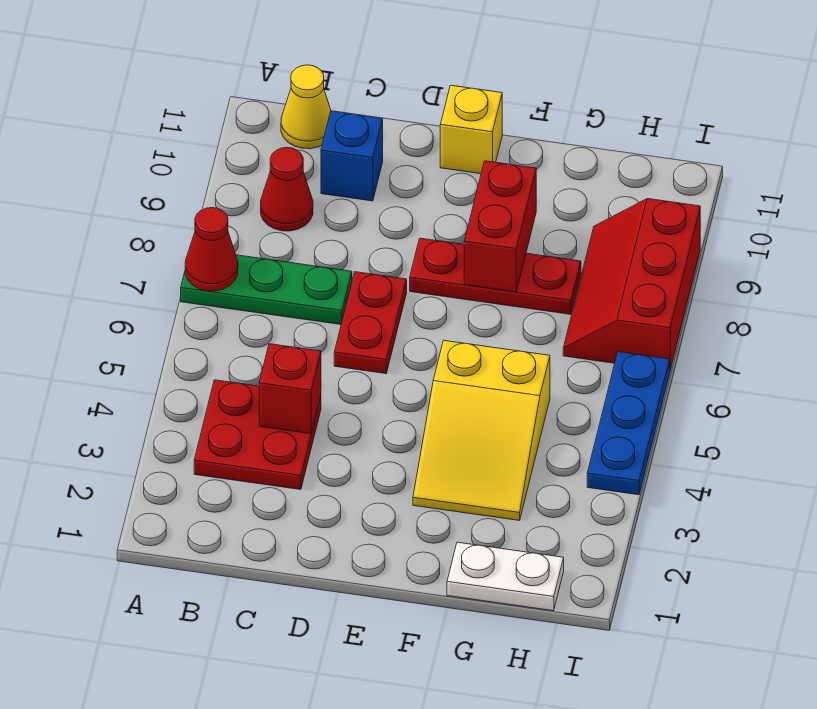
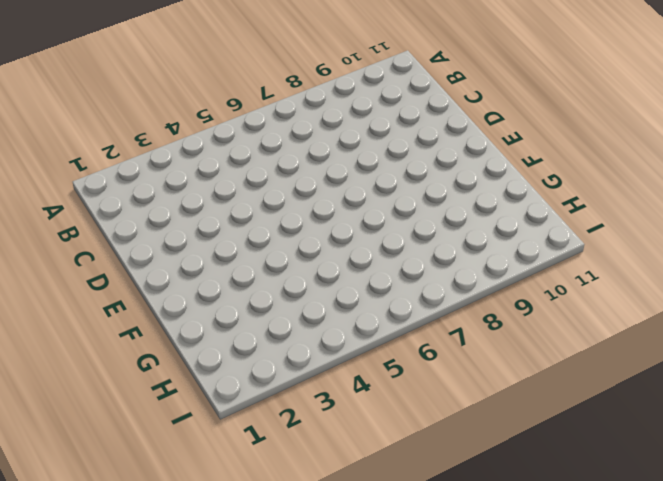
none -> green 1x3 plate [181,255,352,324]
none -> red 2x2 plate [194,380,321,490]
none -> red 1x1 cone [261,148,313,231]

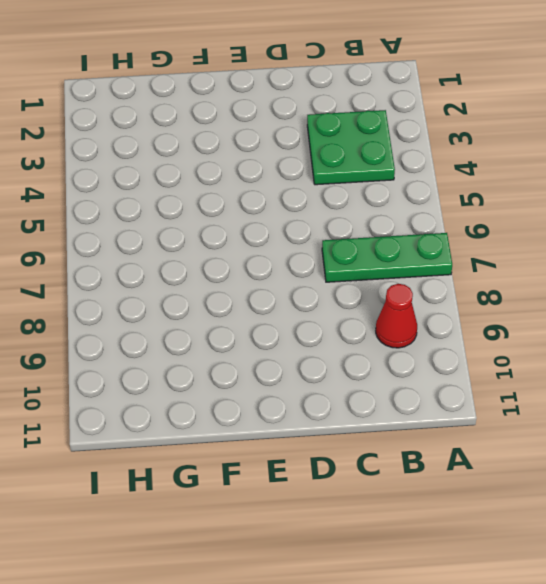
green 2x2 plate [307,110,395,185] -> red 2x2 plate [194,380,321,490]
none -> yellow 1x1 cone [281,65,331,149]
none -> blue 1x1 brick [321,111,383,201]
none -> red 1x2 plate [334,272,407,374]

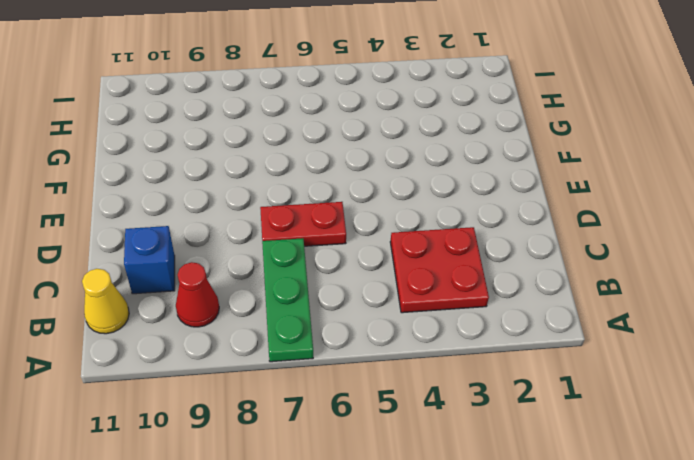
none -> red 1x3 plate [410,238,581,314]
none -> yellow 1x1 brick [440,85,502,174]
none -> yellow 2x3 slope [413,341,550,520]

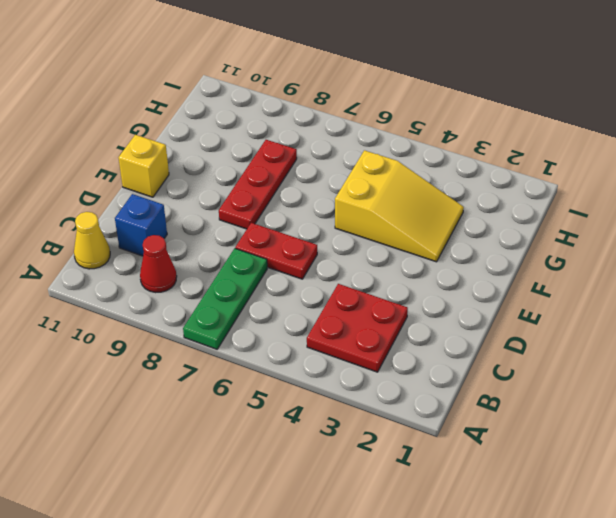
none -> white 1x2 plate [447,542,564,611]
none -> red 2x3 slope [563,199,700,370]
none -> blue 1x3 plate [587,352,670,495]

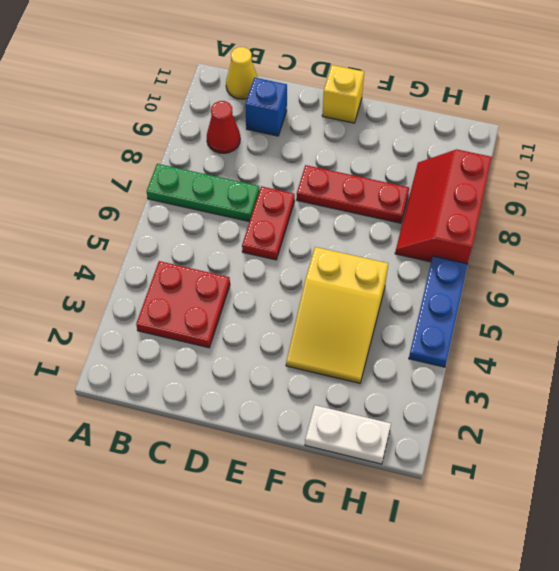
none -> red 1x1 cone [185,208,238,291]
none -> red 1x1 brick [259,344,321,434]
none -> red 1x2 brick [464,161,536,292]

